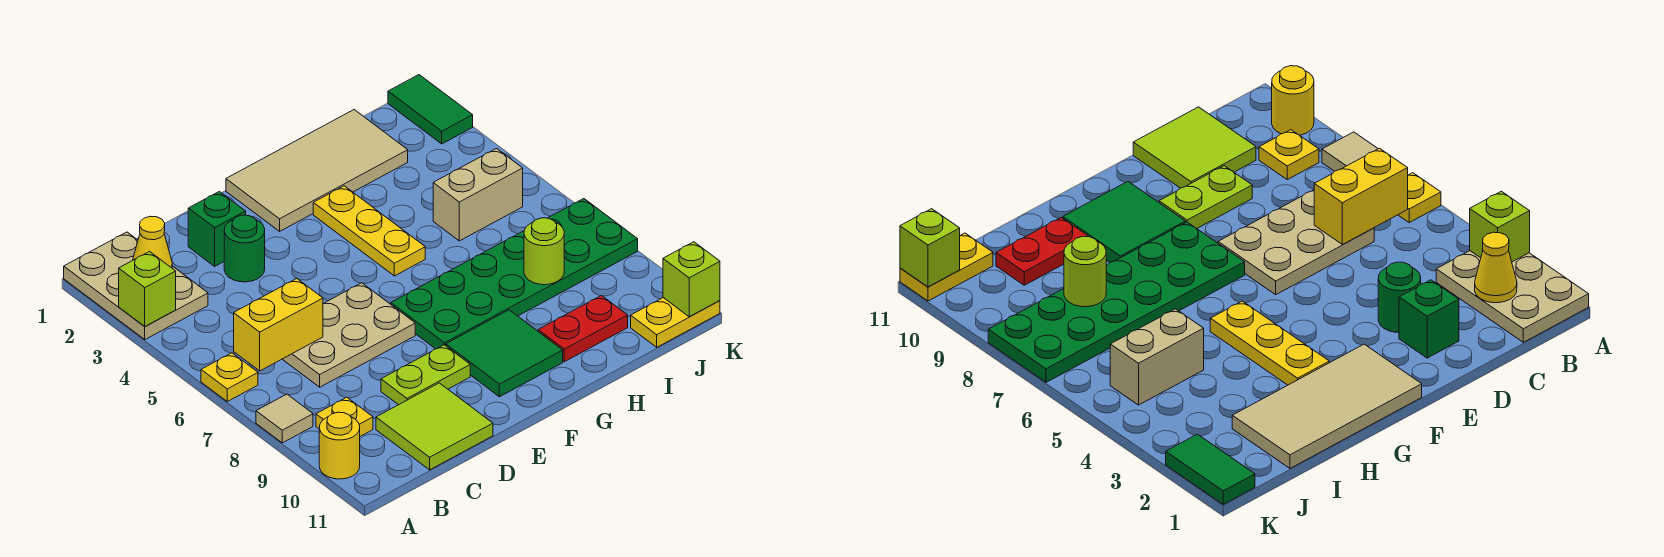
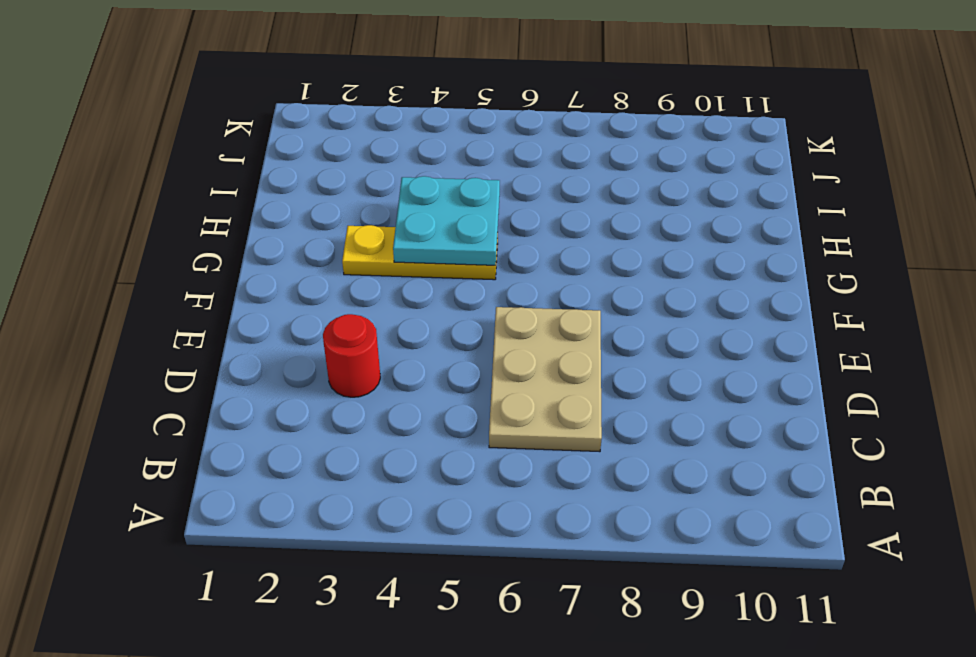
red 1x1 round brick [323,314,380,397] -> green 1x1 round brick [224,215,265,282]
cyan 2x2 plate [393,176,500,265] -> none
none -> tan 2x3 plate [64,232,208,339]
none -> yellow 1x1 plate [201,353,258,401]
none -> tan 1x1 tile [256,394,313,443]

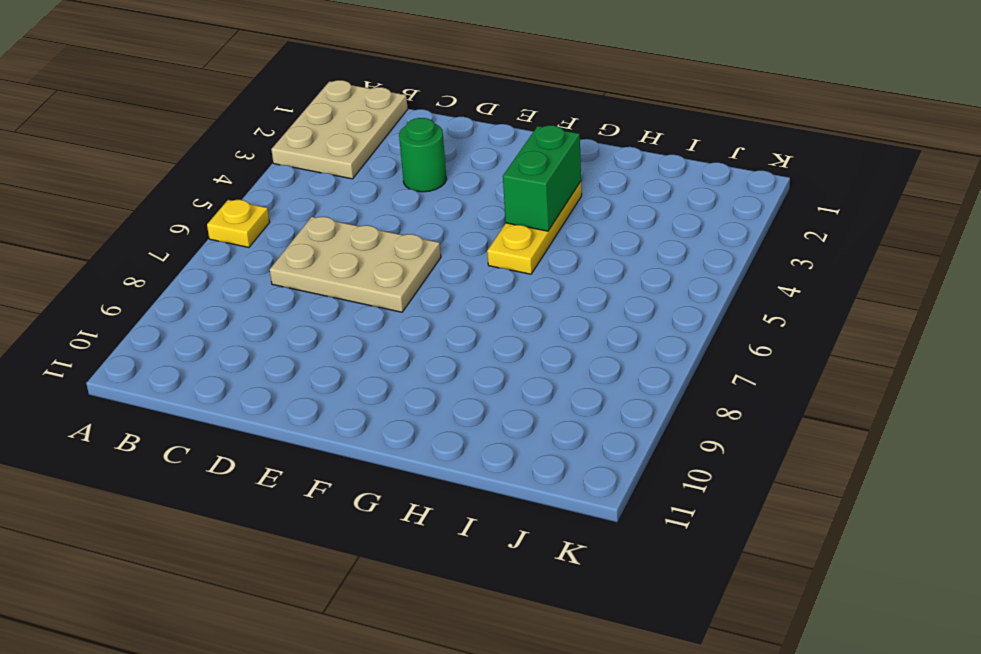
green 1x2 brick [503,125,581,231] -> none
none -> tan 1x1 tile [256,394,313,443]
none -> yellow 1x1 round brick [319,412,360,479]
none -> yellow 1x1 plate [316,397,373,436]

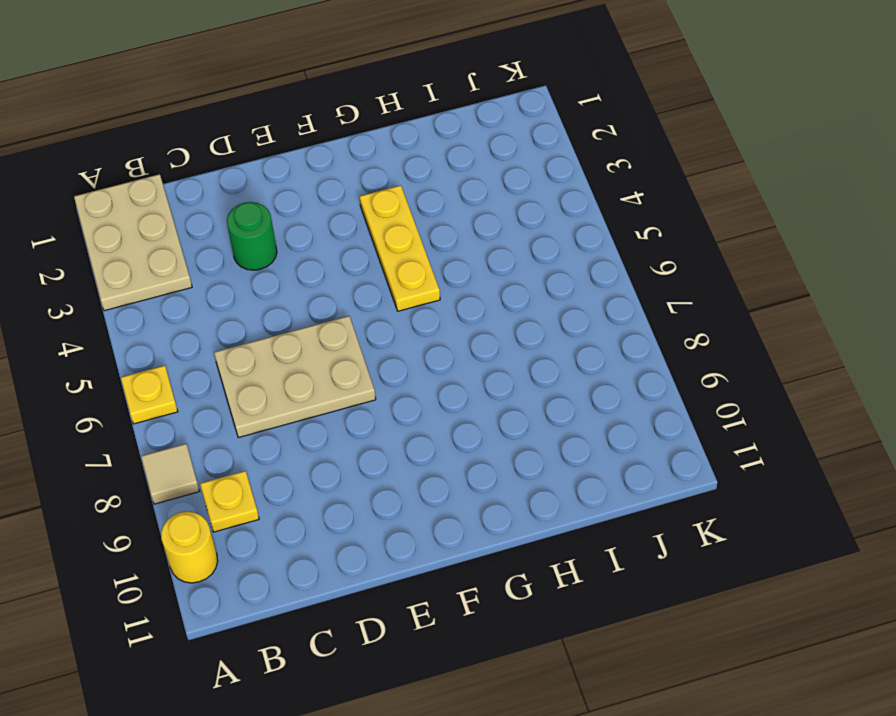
none -> lime 2x2 tile [376,383,493,470]
none -> green 1x1 brick [188,191,246,266]
none -> lime 1x2 plate [381,345,470,405]

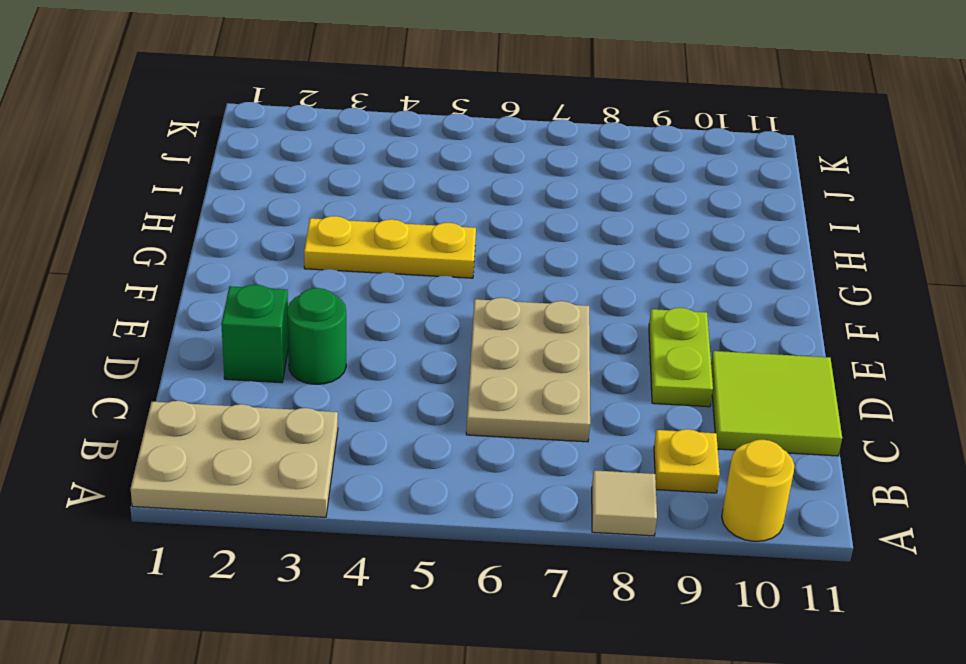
none -> yellow 1x1 plate [201,353,258,401]
none -> tan 2x4 tile [226,110,408,231]
none -> green 2x6 plate [391,199,638,349]

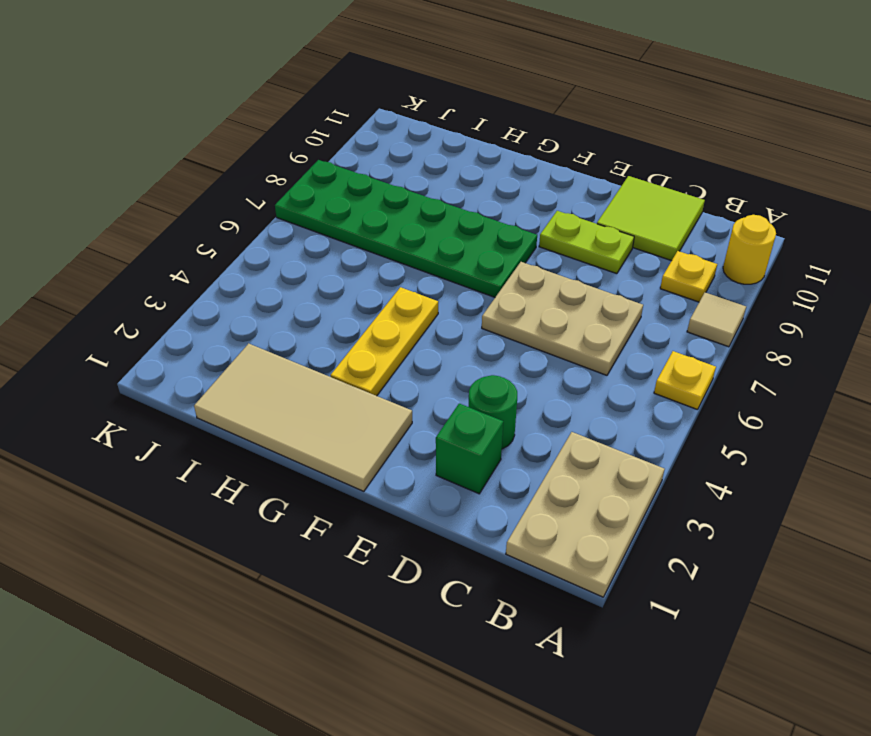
none -> green 2x2 tile [446,310,563,397]
none -> red 1x2 plate [538,296,628,362]
none -> tan 1x2 brick [433,149,523,241]

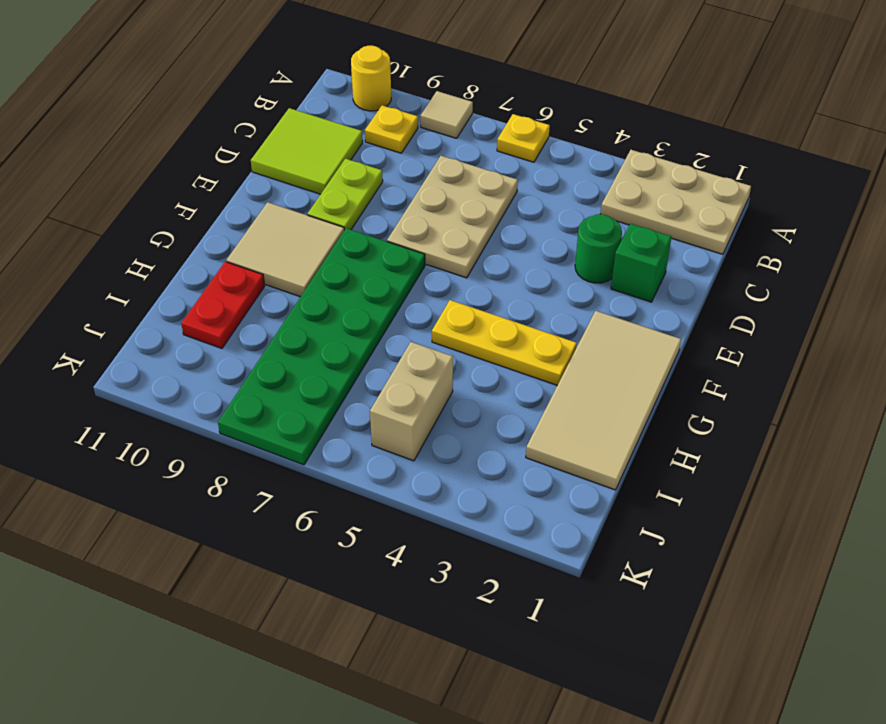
tan 2x2 tile [226,202,344,297] -> green 2x2 tile [446,310,563,397]
none -> yellow 1x2 plate [631,298,720,347]
none -> green 1x2 tile [388,75,473,144]
none -> lime 1x1 brick [119,252,176,326]

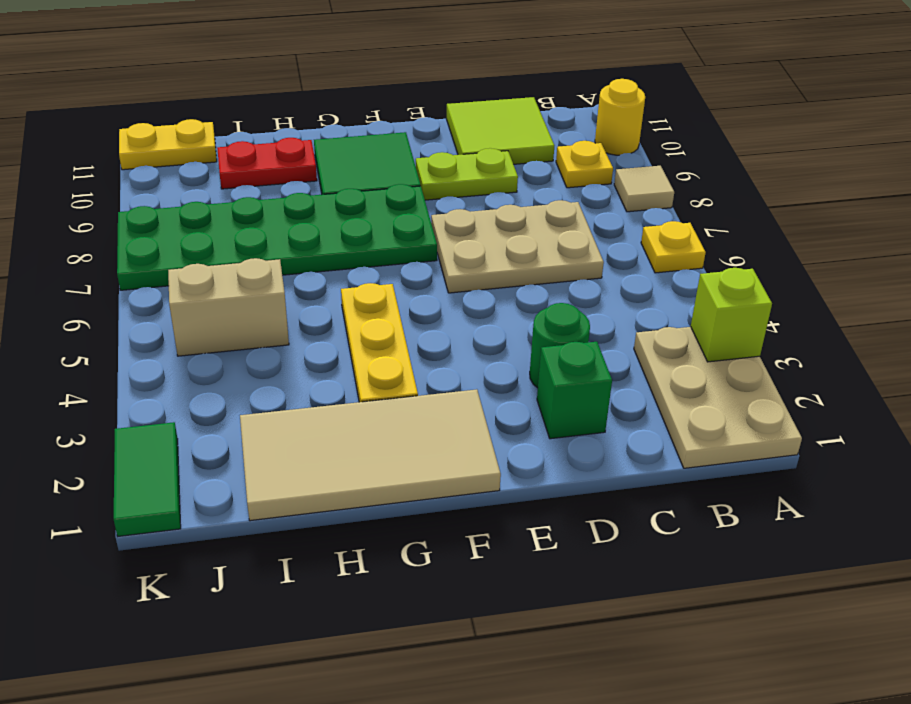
none -> yellow 1x1 cone [133,216,172,268]
none -> yellow 1x2 brick [234,278,323,371]
none -> lime 1x1 round brick [524,218,564,285]

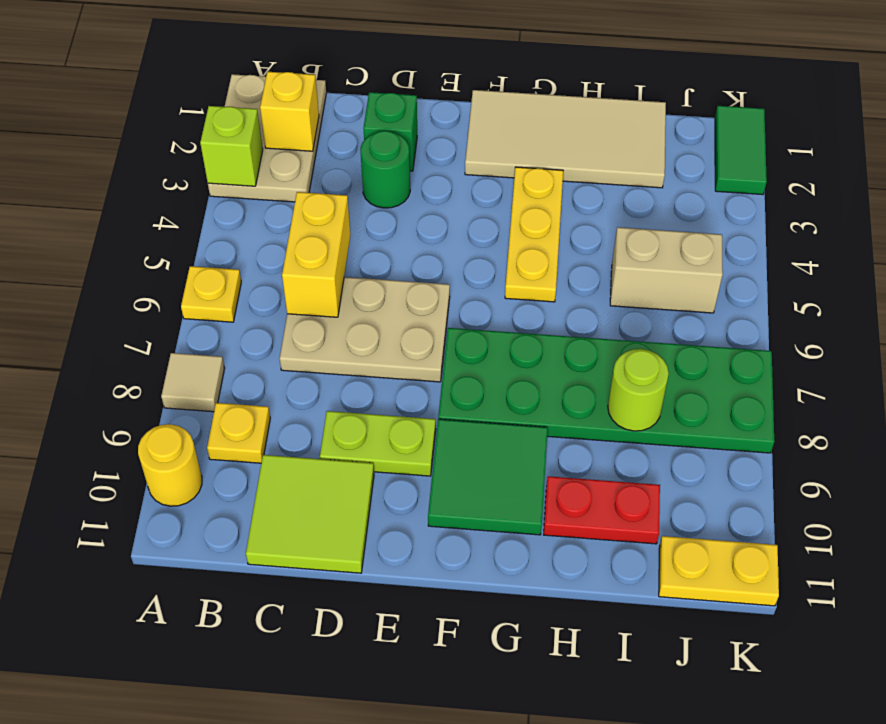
yellow 1x1 brick [260,72,319,151] -> yellow 1x1 cone [133,216,172,268]
yellow 1x2 brick [282,192,350,317] -> yellow 1x2 brick turned to [234,278,323,371]
none -> lime 1x1 brick [663,242,720,317]

